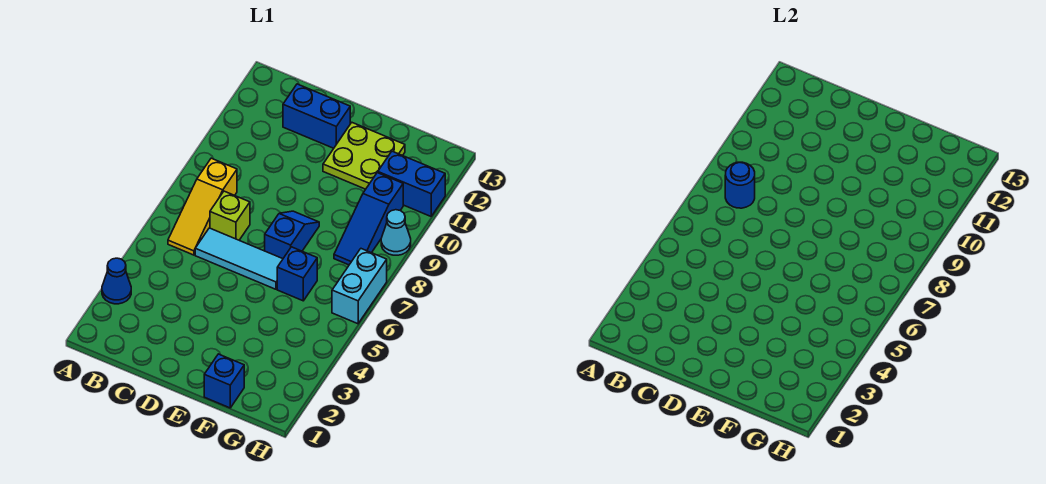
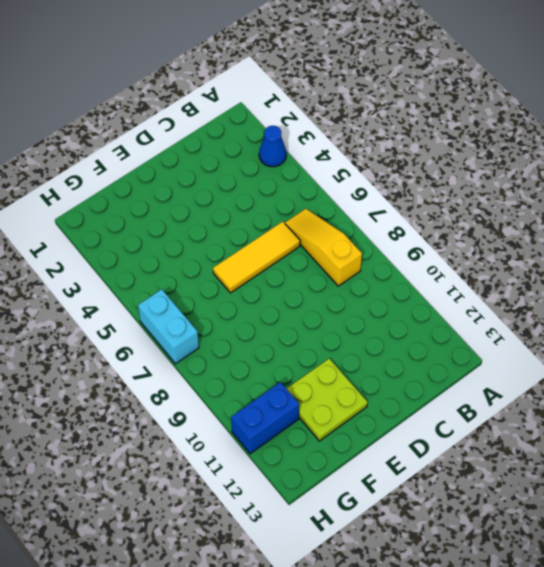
yellow 1x3 tile [213,222,300,293] -> cyan 1x3 tile [195,228,283,289]
none -> lime 1x1 brick [210,191,250,240]
none -> blue 1x2 brick [283,84,350,148]
none -> blue 1x2 slope [265,211,319,259]

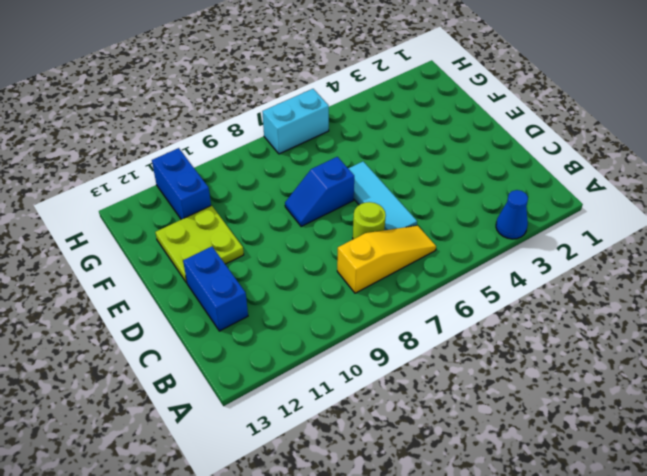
lime 1x1 round brick [353,202,386,239] -> lime 1x1 brick [210,191,250,240]
none -> blue 1x1 brick [204,354,244,408]
none -> blue 1x1 brick [277,247,317,301]
none -> blue 1x3 slope [334,173,403,265]

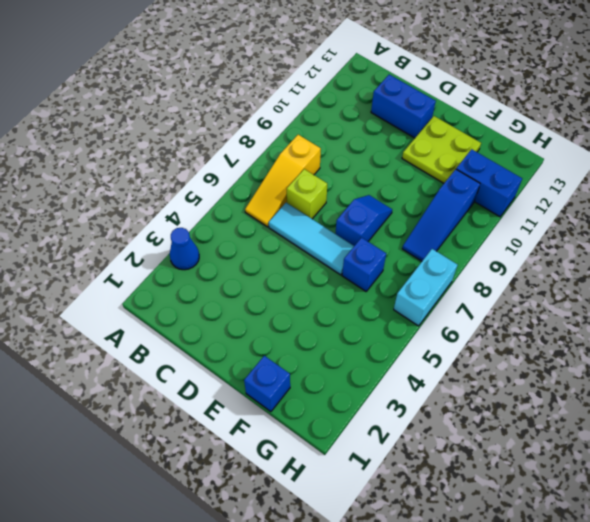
none -> cyan 1x1 cone [381,210,411,255]
none -> blue 1x1 round brick [725,162,755,208]

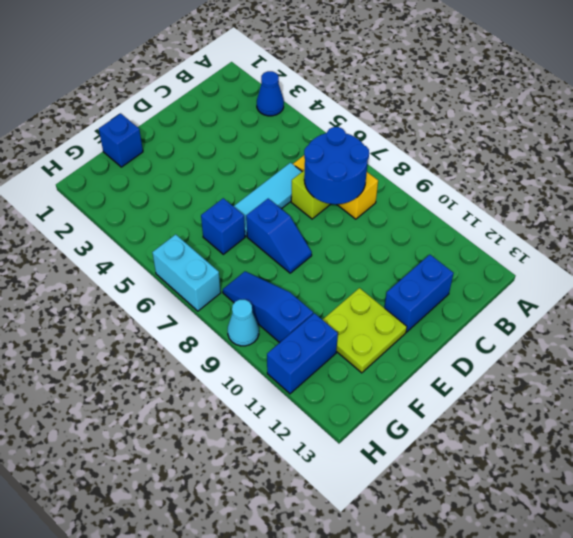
blue 2x2 round brick [304,127,369,204] -> blue 1x1 round brick [725,162,755,208]

